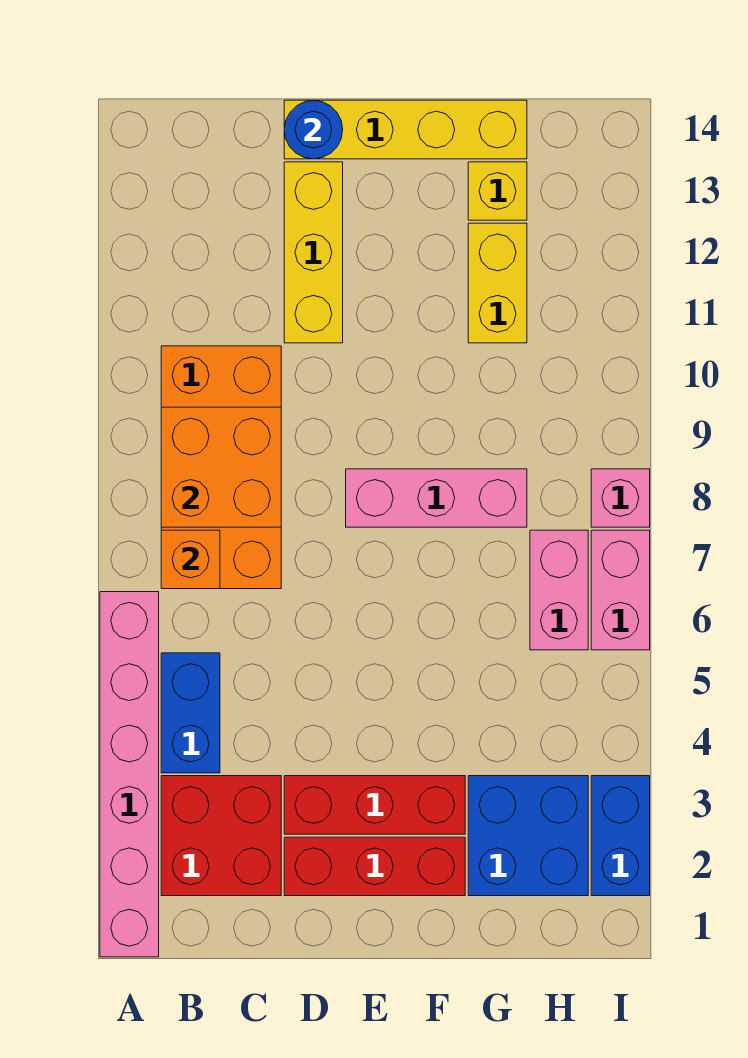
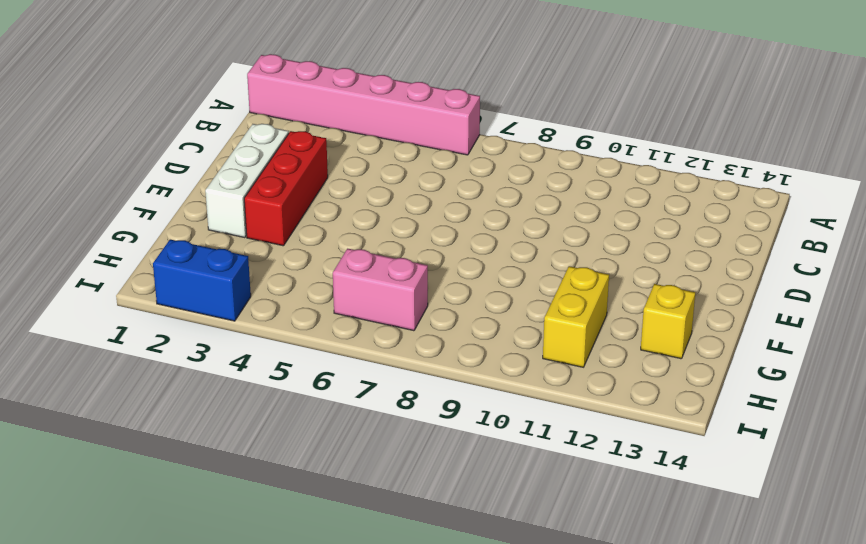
white 1x3 brick [205,124,289,238] -> red 1x3 brick [284,837,465,896]
yellow 1x2 brick [543,266,609,367] -> yellow 1x2 brick turned to [468,223,527,343]
none -> red 2x2 brick [161,776,281,896]
none -> blue 1x2 brick [161,653,220,773]
none -> orange 2x4 brick [161,346,281,589]

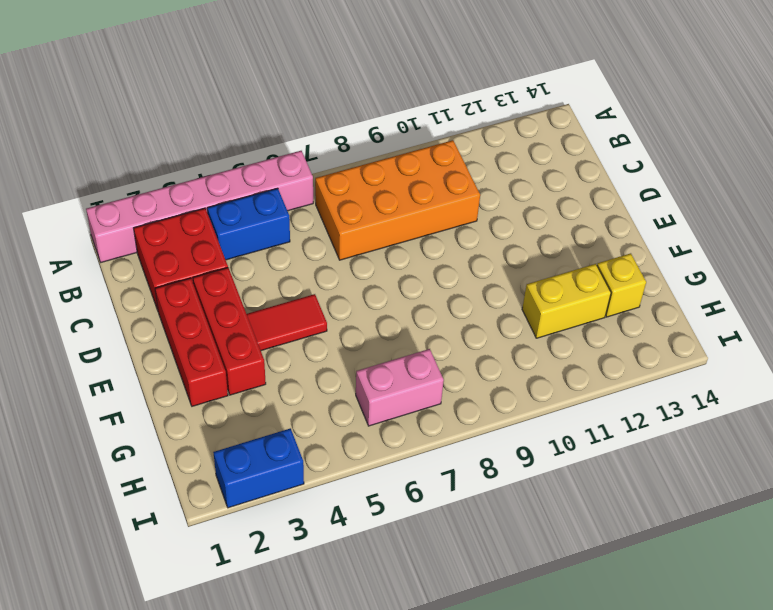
red 1x2 tile [247,294,327,351] -> none
none -> yellow 1x3 brick [284,162,343,343]
none -> yellow 1x4 brick [284,100,527,159]
none -> pink 1x3 brick [346,469,527,527]

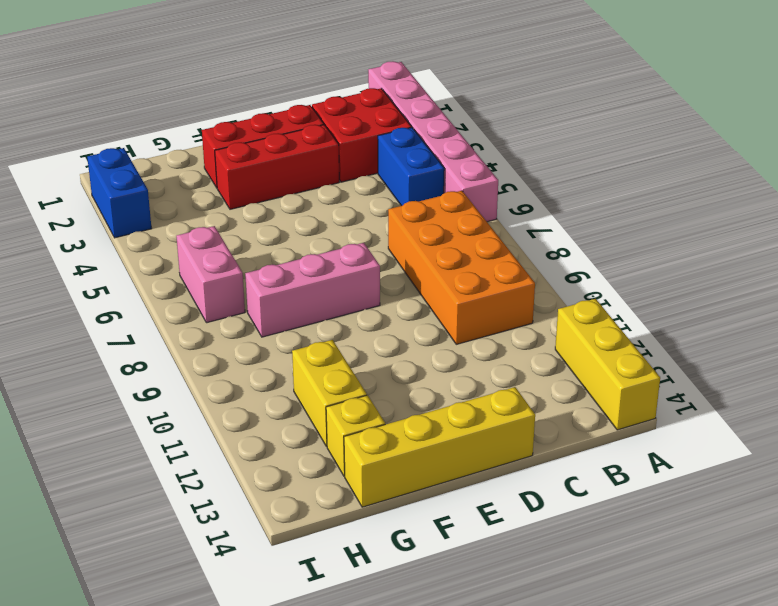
yellow 1x3 brick [555,299,660,430] -> yellow 1x3 brick moved to [284,162,343,343]
none -> blue 2x2 brick [468,776,588,896]
none -> pink 1x2 brick [591,530,650,650]
none -> pink 1x1 brick [591,469,650,527]

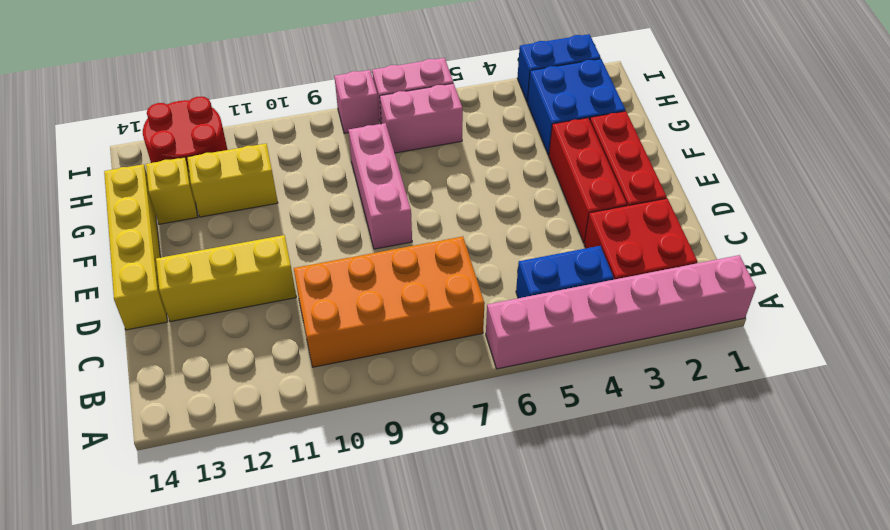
red 2x2 round brick [143,97,228,170] -> none
none -> orange 1x1 brick [161,530,220,589]
none -> orange 2x2 brick [161,407,281,527]
none -> blue 1x1 round brick [284,100,343,159]

